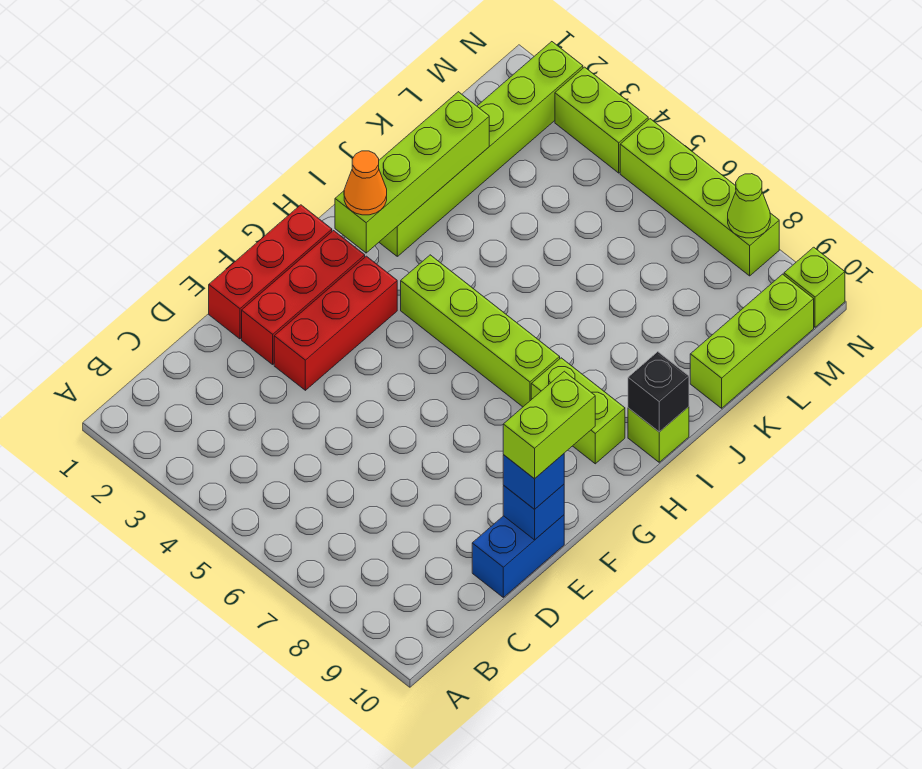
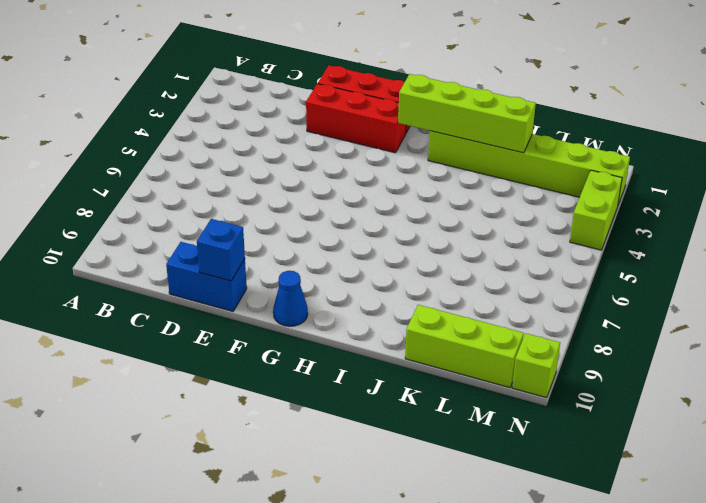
blue 1x1 cone [273,271,308,326] -> none
none -> red 1x3 brick [274,256,397,390]
none -> lime 1x4 brick [401,255,560,407]
none -> lime 1x2 brick [531,358,625,464]

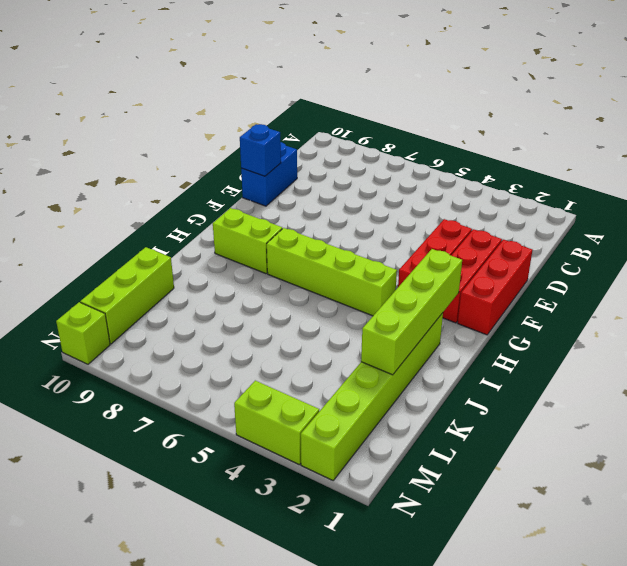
none -> lime 1x1 brick [628,407,689,462]
none -> lime 1x4 brick [620,119,779,276]
none -> black 1x1 brick [628,352,689,432]

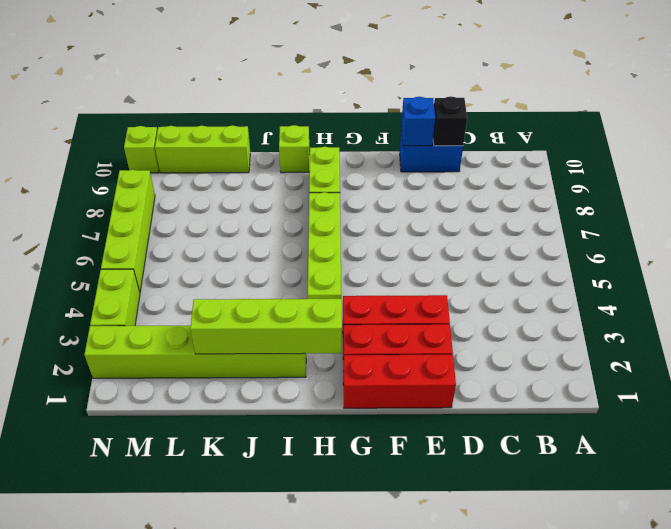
black 1x1 brick [433,96,467,146] -> black 1x1 brick moved to [628,352,689,432]
none -> lime 1x1 cone [728,174,770,238]
none -> blue 1x1 brick [503,454,564,509]
none -> orange 1x1 cone [344,151,387,215]

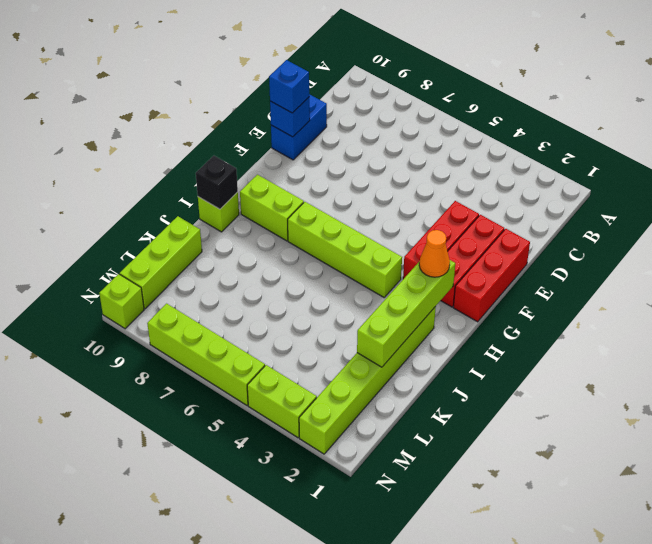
none -> lime 1x1 cone [728,174,770,238]
none -> lime 1x2 brick [503,371,595,479]

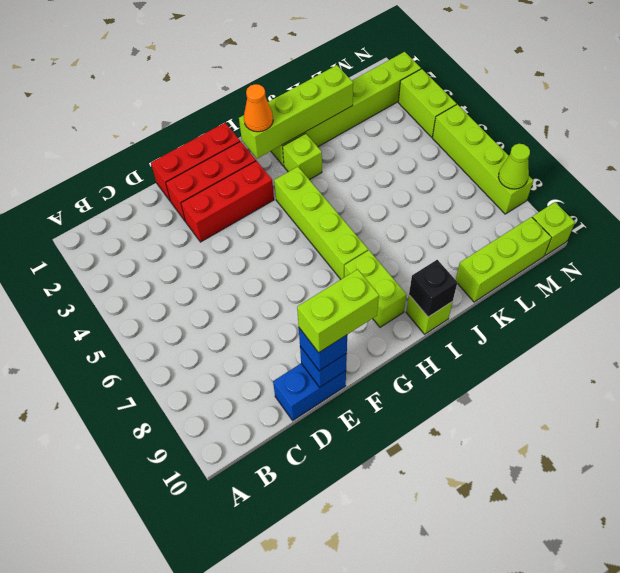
lime 1x1 brick [283,133,322,180] -> none

